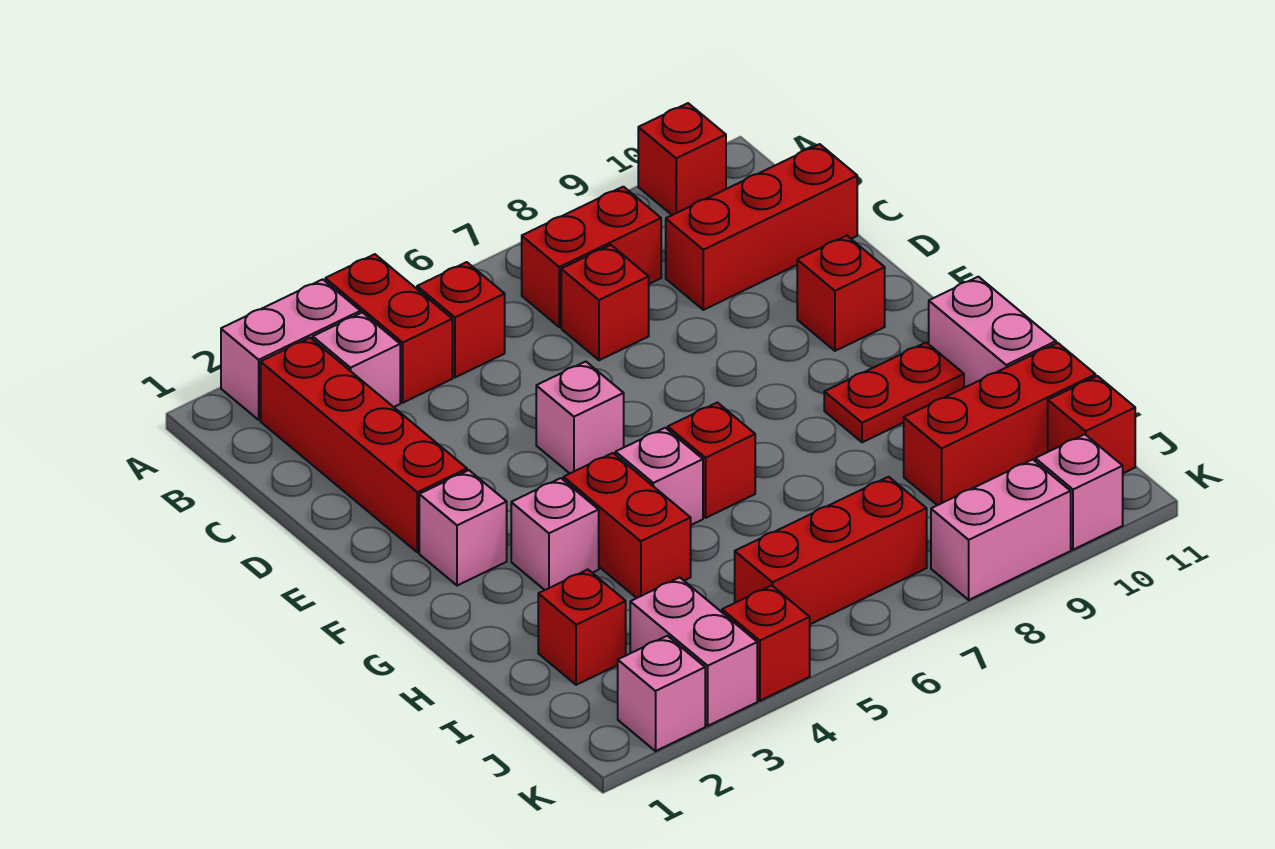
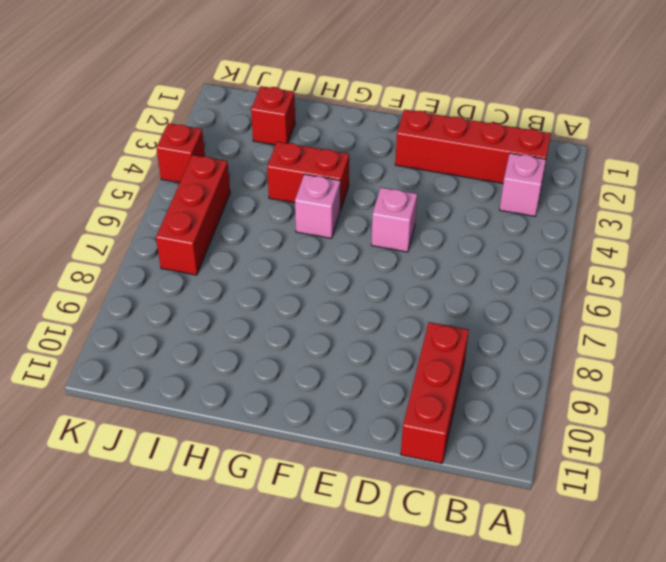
none -> pink 1x2 brick [221,279,361,420]
none -> red 1x2 brick [325,254,452,403]
none -> red 1x1 brick [638,103,726,215]

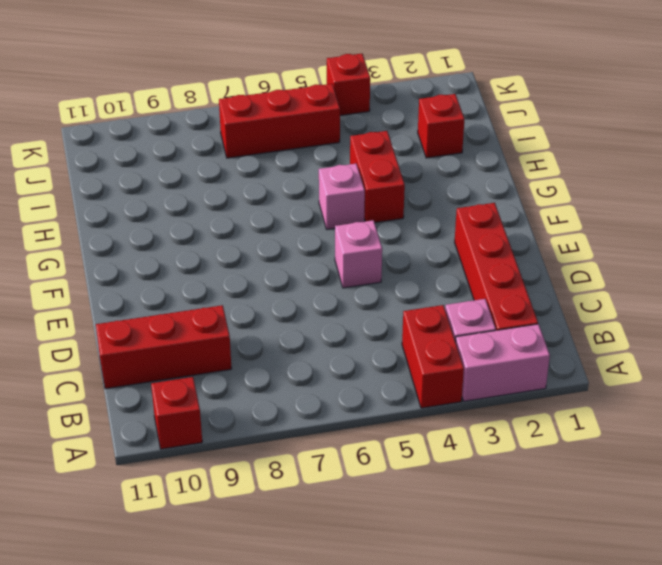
none -> red 1x1 brick [417,262,505,377]
none -> red 1x2 brick [522,187,661,327]
none -> red 1x1 brick [561,245,649,360]

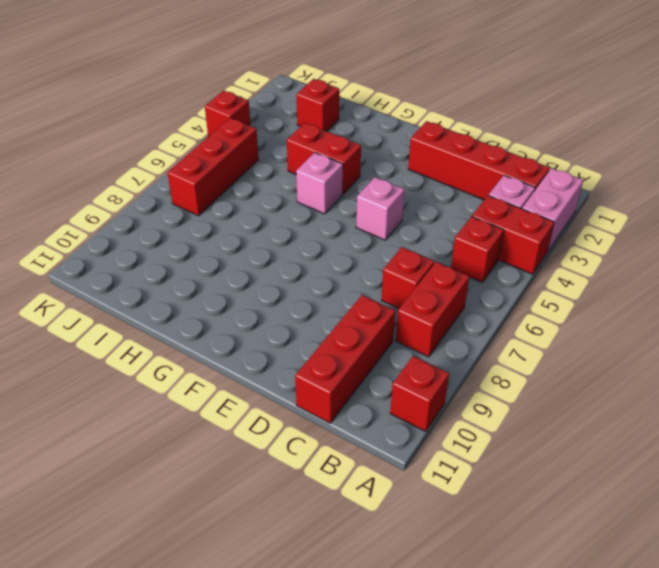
none -> red 1x1 brick [797,236,885,351]
none -> pink 1x1 brick [419,470,507,586]
none -> pink 1x1 brick [511,478,599,590]

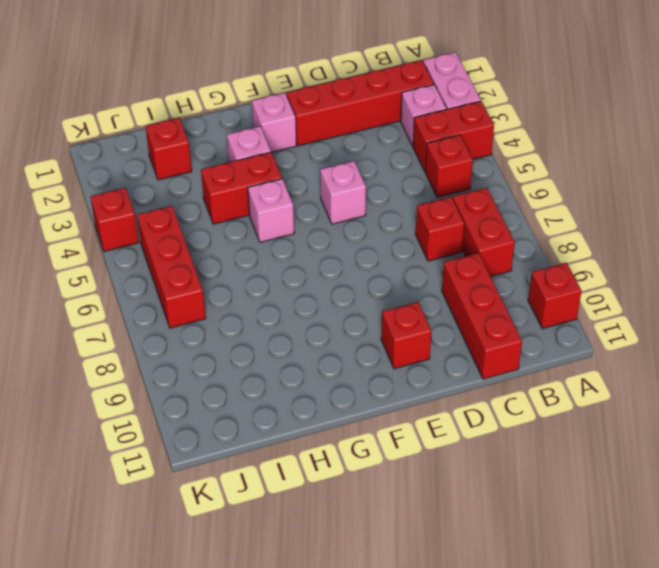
none -> red 1x1 brick [668,403,755,518]
none -> red 1x2 plate [824,342,964,442]
none -> pink 1x2 brick [929,277,1056,388]

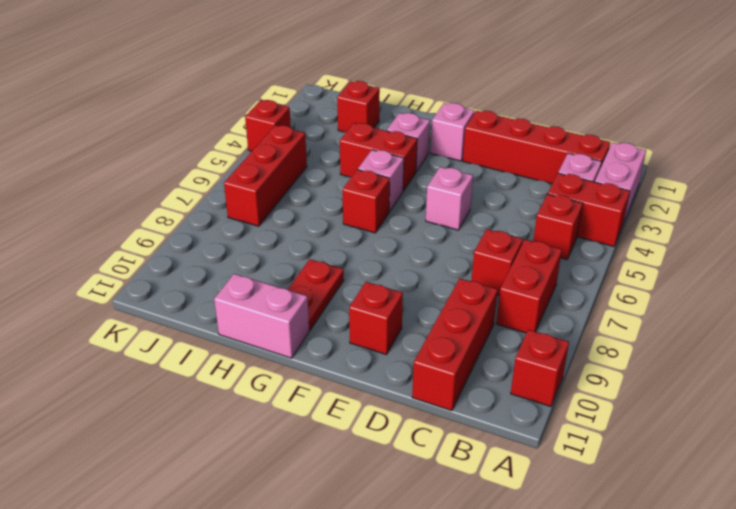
none -> red 1x3 brick [904,343,1096,505]
none -> pink 1x2 brick [630,578,757,726]
none -> red 1x1 brick [1048,376,1135,473]

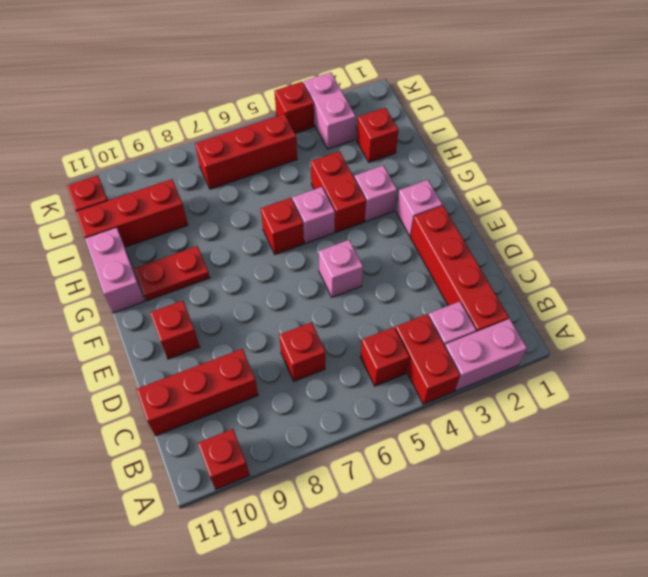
none -> red 1x2 brick [522,187,661,327]
none -> pink 1x1 brick [618,636,705,751]
none -> pink 1x2 brick [931,459,1071,600]

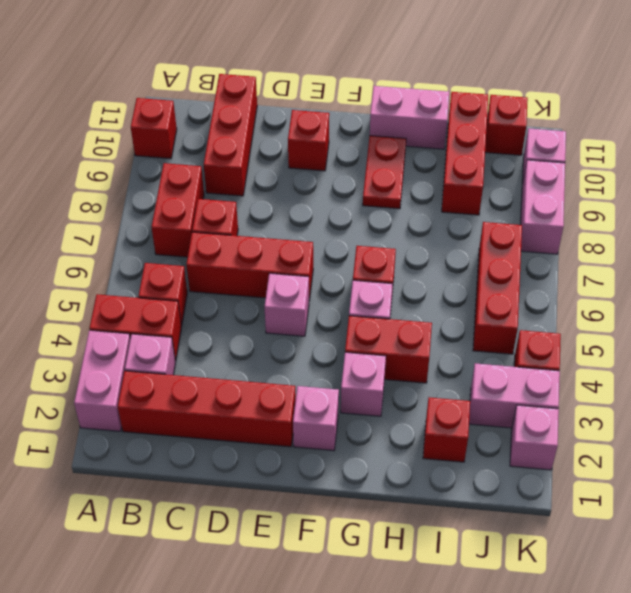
red 1x3 brick [186,232,313,300] -> none

